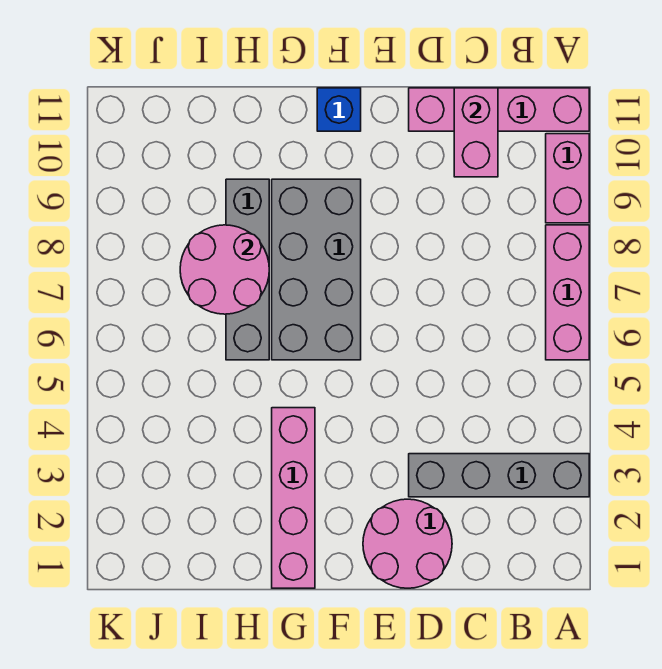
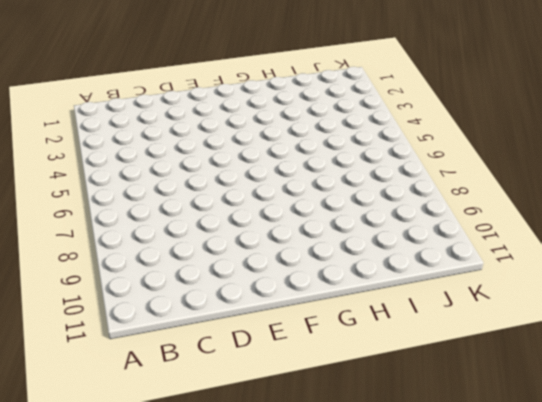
none -> grey 1x4 brick [409,454,589,497]
none -> pink 1x3 brick [546,225,589,360]

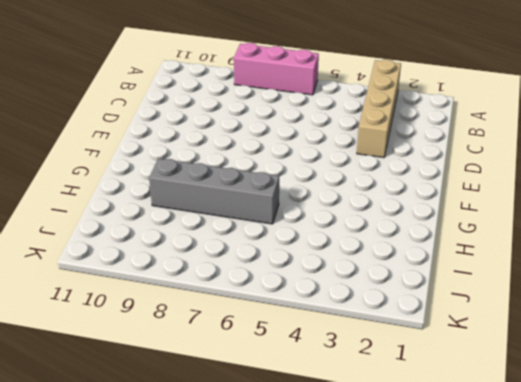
tan 1x4 brick [357,60,401,158] -> grey 1x4 brick [409,454,589,497]
none -> pink 1x2 brick [546,134,589,223]
none -> pink 1x4 brick [409,88,589,131]

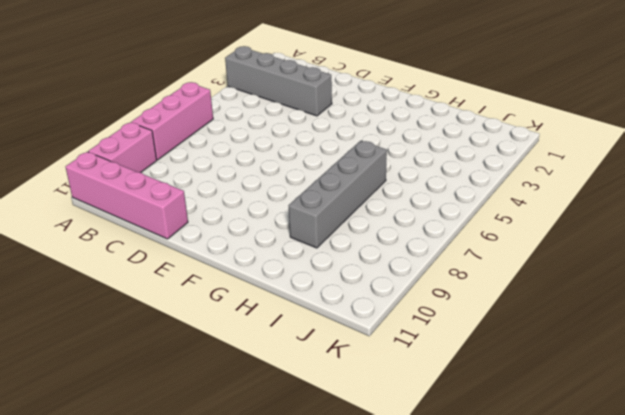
none -> pink 2x2 round brick [363,499,452,588]
none -> grey 2x4 brick [272,179,361,360]

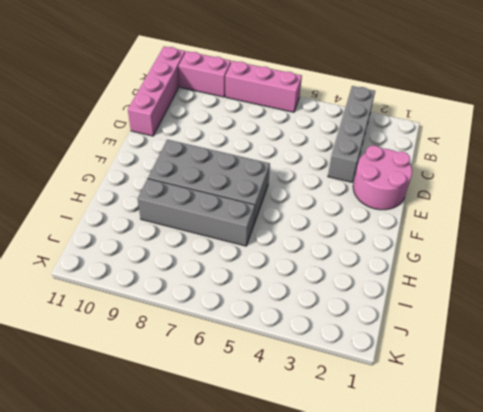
none -> blue 1x1 brick [317,88,361,131]
none -> pink 1x4 brick [272,408,315,588]

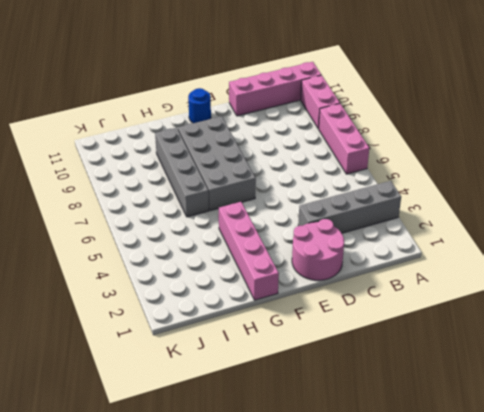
blue 1x1 round brick [188,88,211,123] -> blue 1x1 brick [317,88,361,131]
none -> pink 1x2 brick [454,88,498,177]
none -> pink 2x2 round brick [180,225,269,314]

